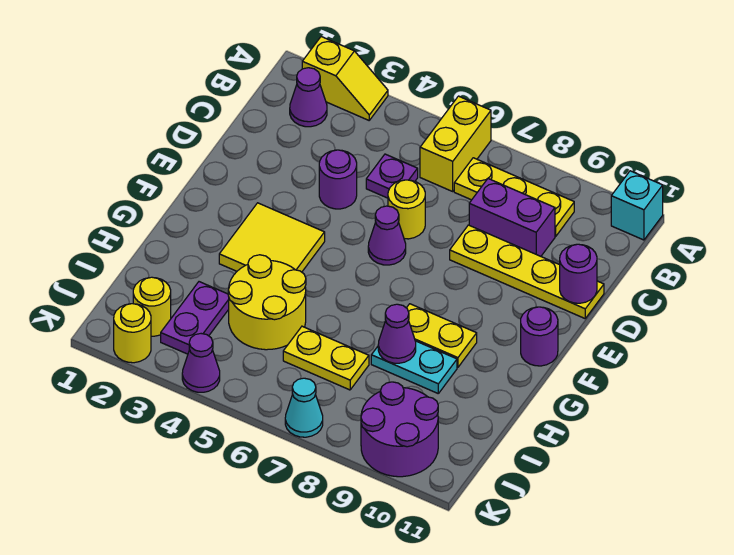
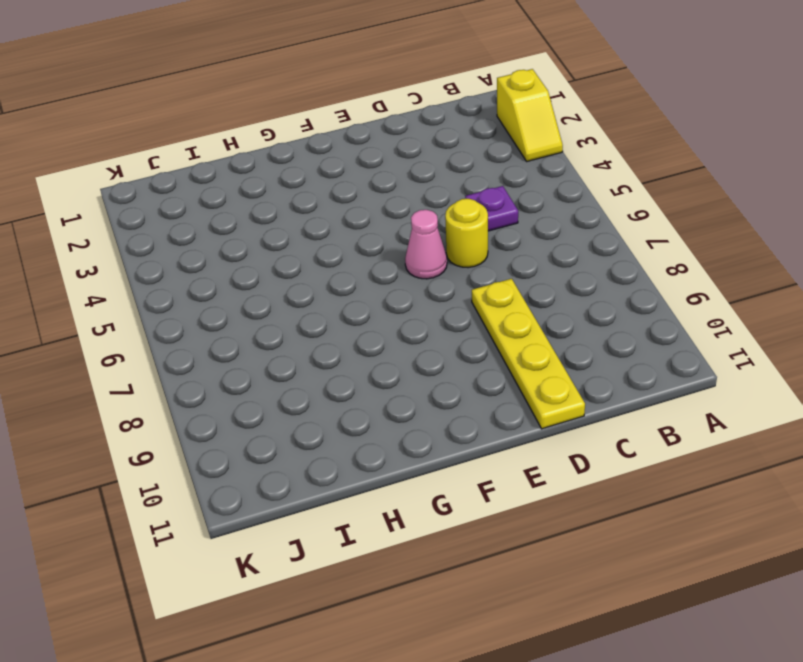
pink 1x1 cone [405,210,447,279] -> purple 1x1 cone [368,206,406,265]
none -> yellow 1x2 brick [420,96,491,191]
none -> cyan 1x1 brick [611,171,663,240]
none -> purple 1x1 cone [290,68,327,127]

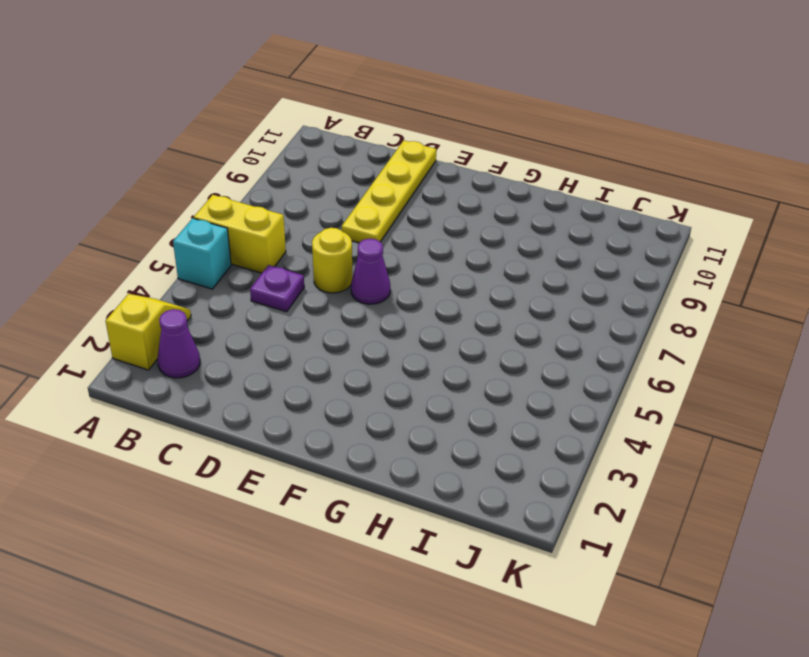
cyan 1x1 brick [173,218,231,289] -> cyan 1x1 brick moved to [611,171,663,240]
none -> yellow 1x3 plate [454,158,574,236]
none -> purple 1x2 brick [469,179,555,256]
none -> purple 1x1 round brick [319,150,357,209]

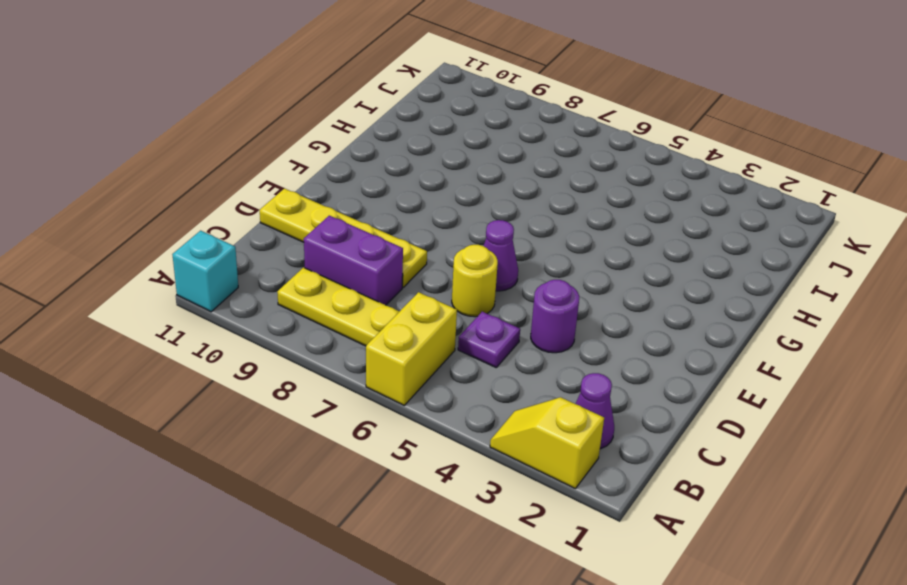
none -> yellow 2x2 tile [219,203,325,272]
none -> purple 1x1 round brick [521,307,558,366]
none -> yellow 1x2 plate [407,304,477,367]

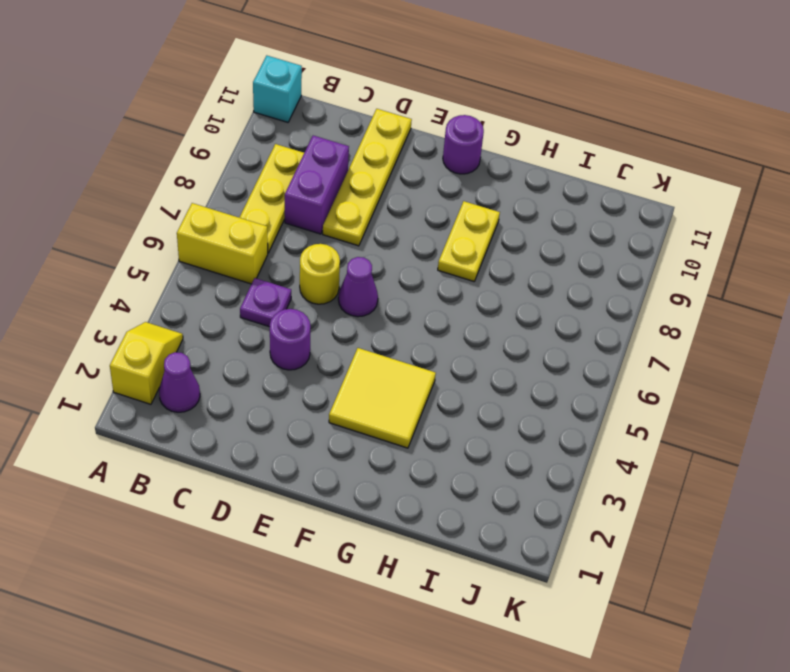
none -> yellow 2x2 round brick [228,255,306,350]
none -> cyan 1x2 plate [371,341,457,393]
none -> purple 1x2 plate [161,282,229,354]

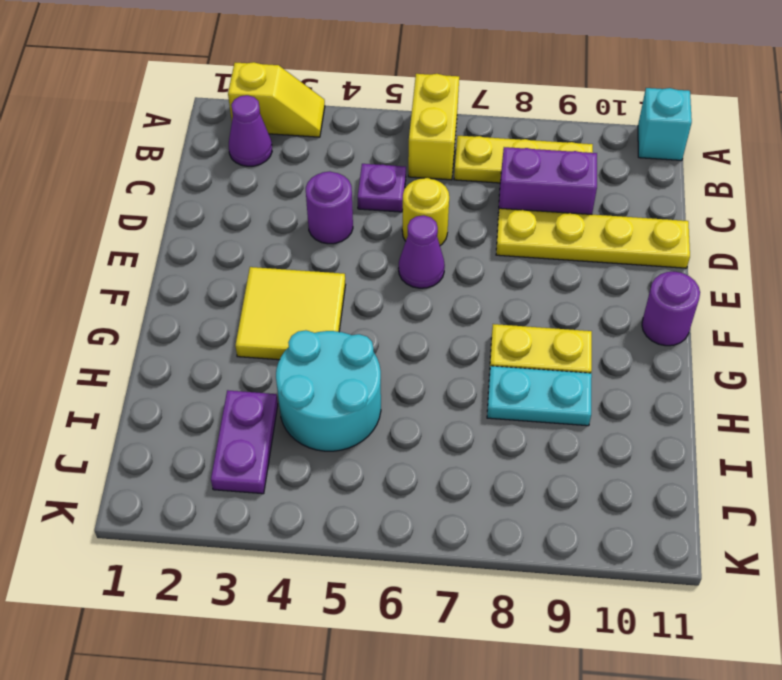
cyan 2x2 round brick [276,330,381,451] -> yellow 2x2 round brick [228,255,306,350]
none -> yellow 1x2 plate [283,326,369,390]
none -> yellow 1x1 round brick [133,277,171,336]
none -> purple 2x2 round brick [361,382,438,477]

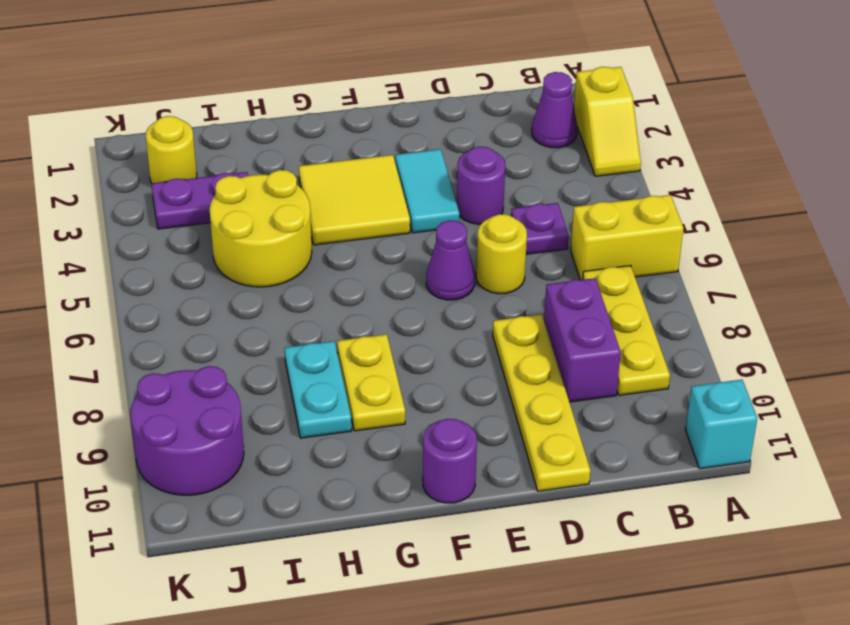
cyan 1x2 tile [395,149,459,233] -> none
none -> yellow 1x2 plate [283,326,369,390]
none -> yellow 1x1 round brick [114,304,151,363]
none -> purple 1x1 cone [182,334,220,392]

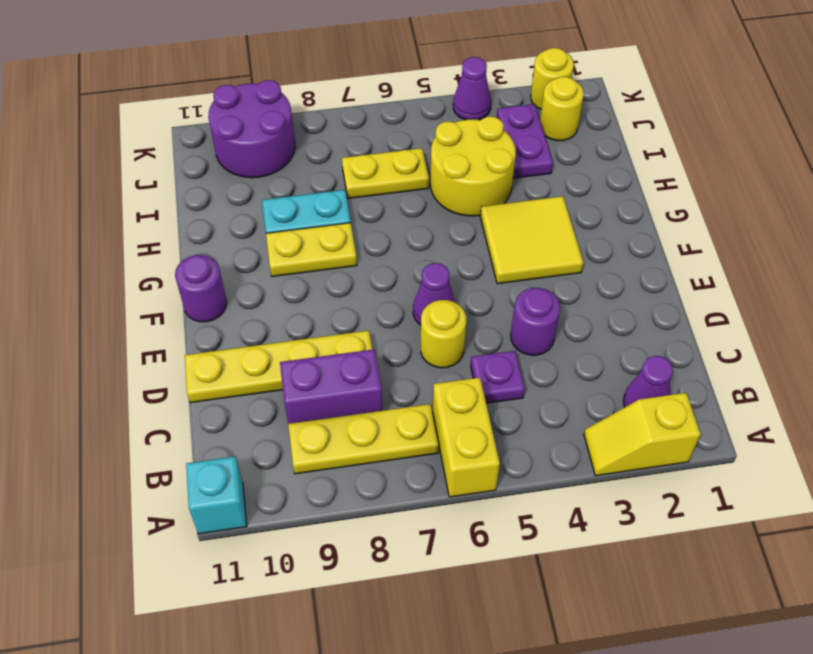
none -> cyan 1x1 cone [285,378,323,437]
none -> purple 1x1 round brick [560,244,597,303]
none -> purple 1x1 cone [378,304,416,363]

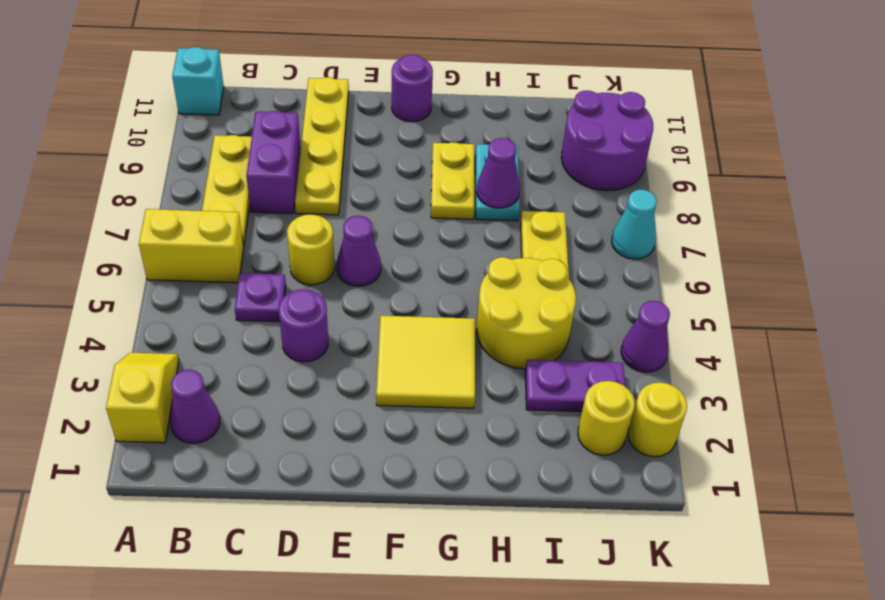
none -> purple 1x1 round brick [560,244,597,303]

